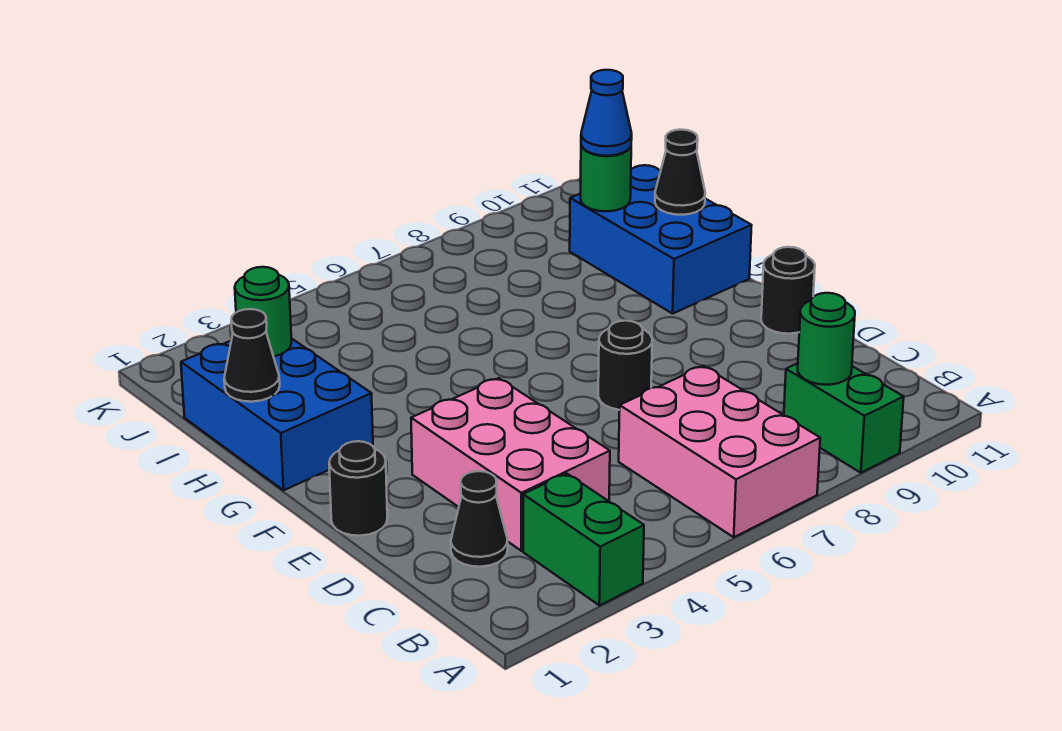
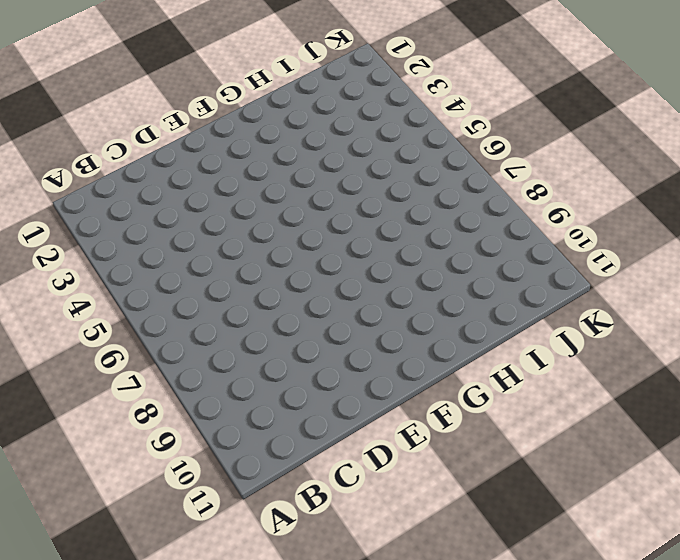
none -> green 1x2 brick [523,473,644,605]
none -> pink 2x3 brick [619,366,820,537]
none -> green 1x2 brick [784,363,904,473]

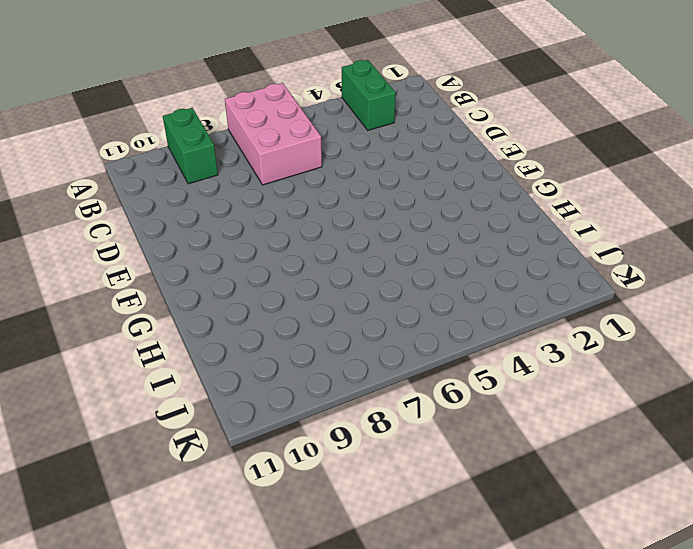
none -> black 1x1 cone [451,471,508,567]
none -> pink 2x3 brick [411,378,610,551]
none -> black 1x1 round brick [329,441,387,536]

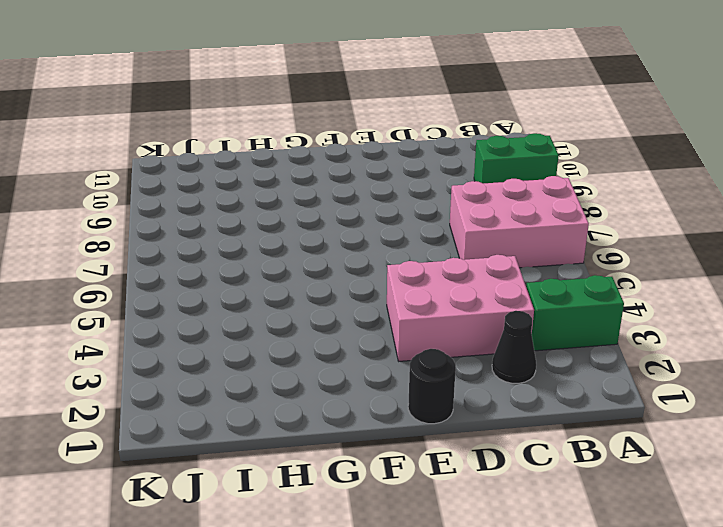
none -> black 1x1 round brick [598,321,652,410]
none -> black 1x1 round brick [761,247,815,334]
none -> blue 2x3 brick [181,338,373,490]

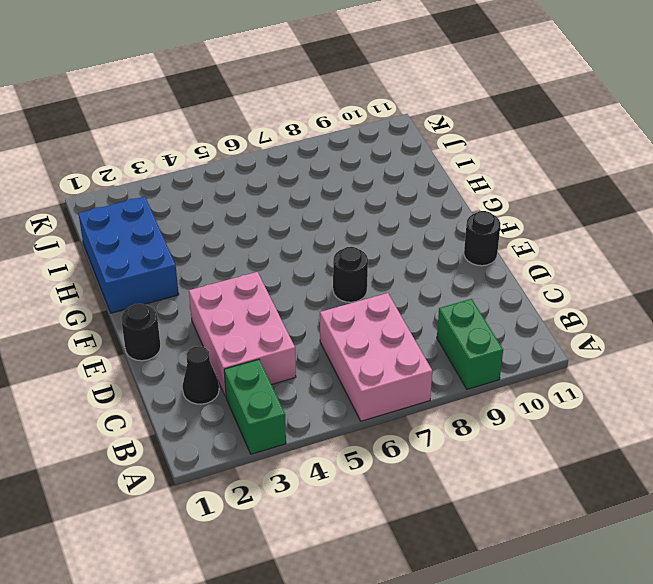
none -> blue 2x3 brick [570,165,752,314]
none -> green 1x1 round brick [798,293,855,385]
none -> black 1x1 cone [224,309,280,402]

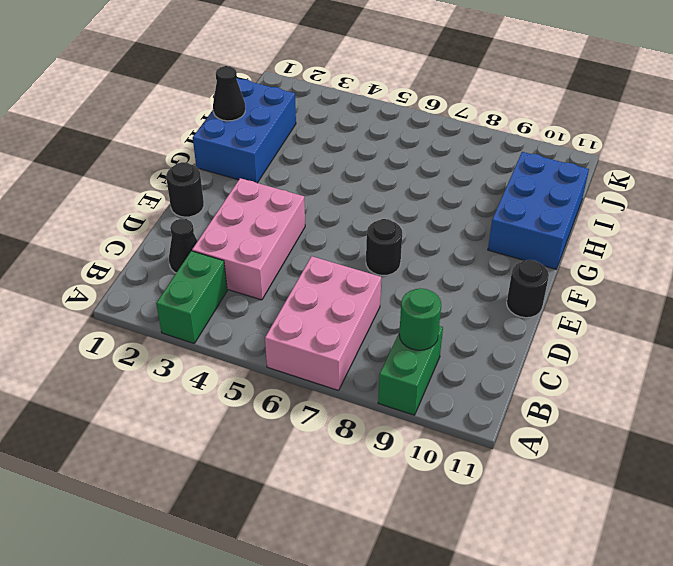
none -> black 1x1 cone [655,130,705,215]
none -> green 1x1 round brick [235,267,292,357]
none -> green 1x1 round brick [580,146,631,211]

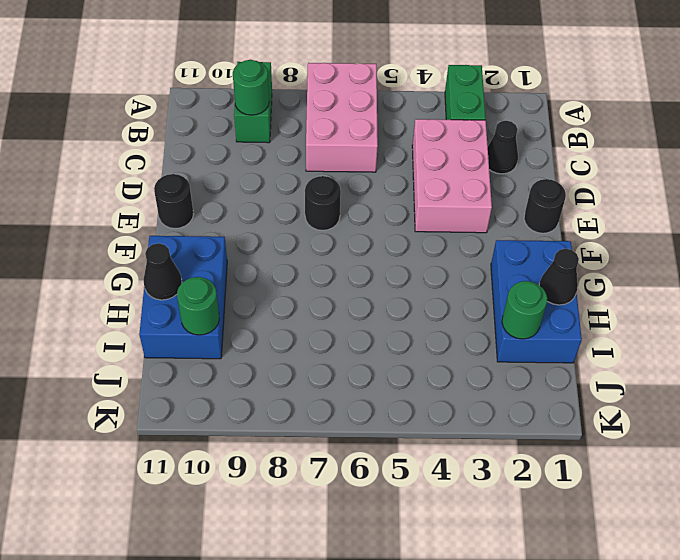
none -> blue 1x1 cone [581,70,632,156]

